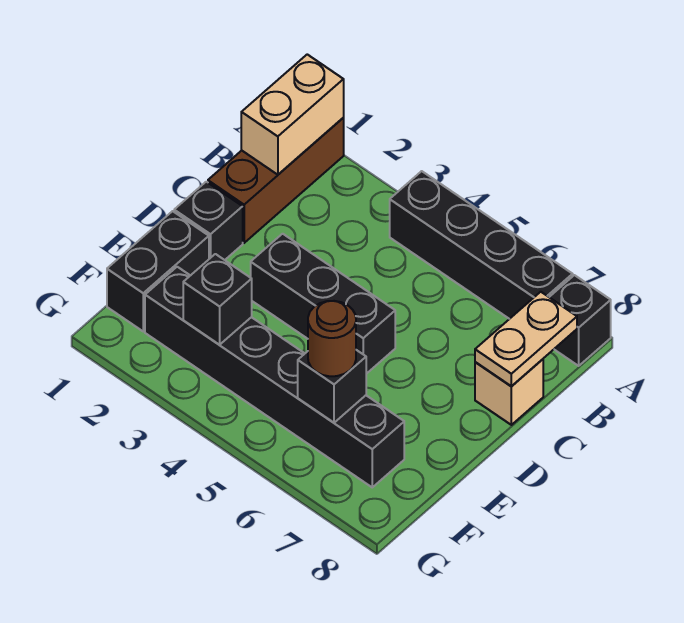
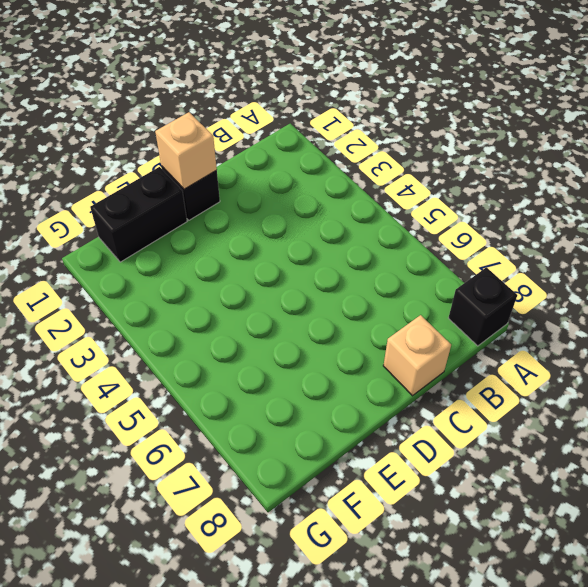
tan 1x1 brick [155,112,217,189] -> none
none -> brown 1x3 brick [208,118,344,243]
none -> black 1x4 brick [390,171,573,319]
none -> black 1x3 brick [251,234,395,374]

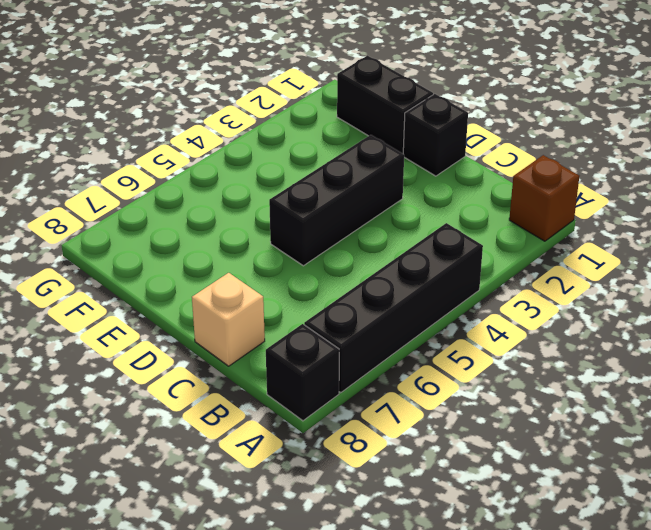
brown 1x1 brick [509,155,579,241] -> brown 1x3 brick [208,118,344,243]
none -> black 1x6 brick [145,267,404,487]
none -> tan 1x2 brick [241,54,344,175]
none -> tan 1x2 plate [475,292,577,386]

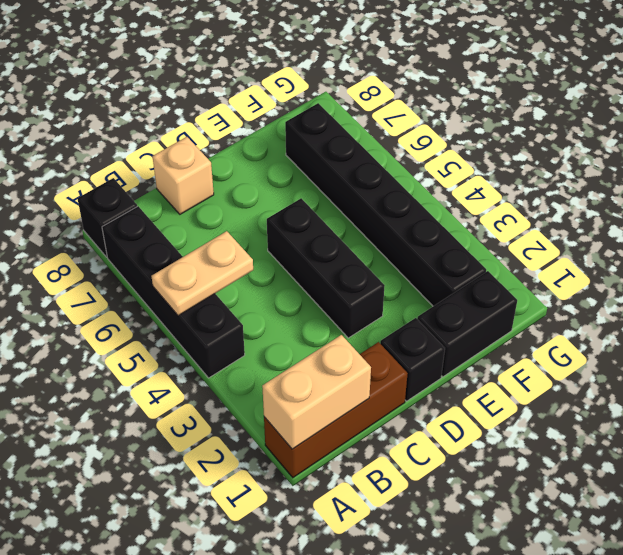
tan 1x2 plate [151,231,253,316] -> tan 1x2 plate moved to [475,292,577,386]
none -> black 1x1 brick [183,254,252,345]
none -> black 1x1 brick [298,350,366,423]
none -> brown 1x1 round brick [308,301,356,376]

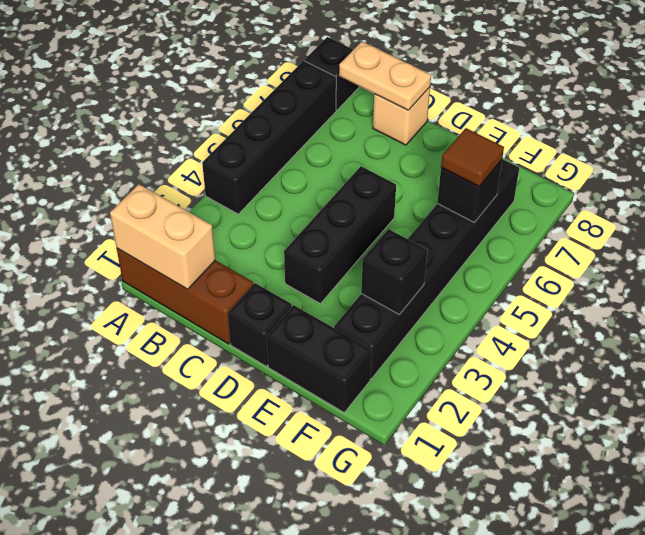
brown 1x1 tile [441,128,504,186] -> brown 1x1 round brick [308,301,356,376]

